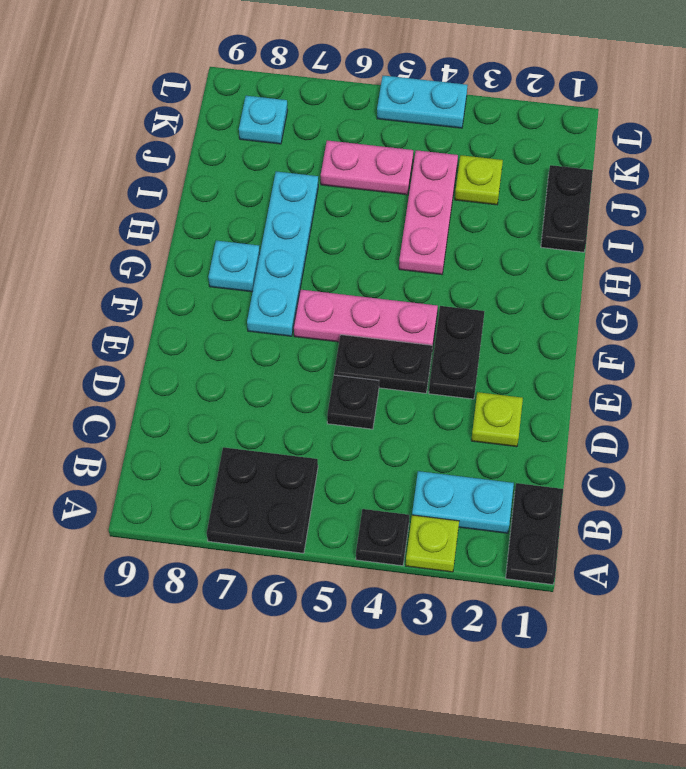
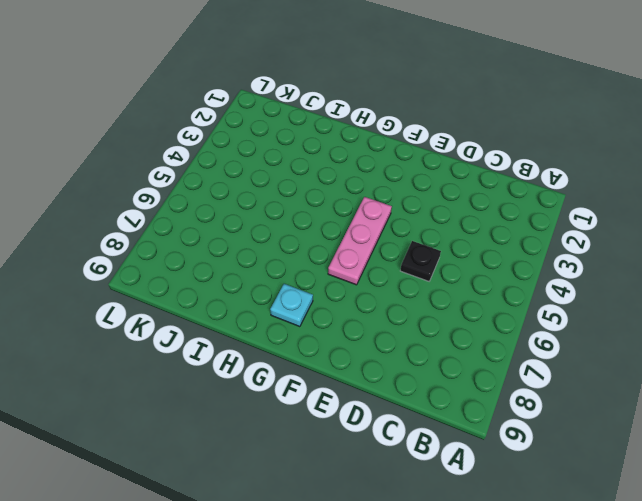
none -> black 1x2 plate [506,483,563,585]
none -> lime 1x1 plate [406,515,459,572]
none -> black 1x1 plate [356,509,409,566]

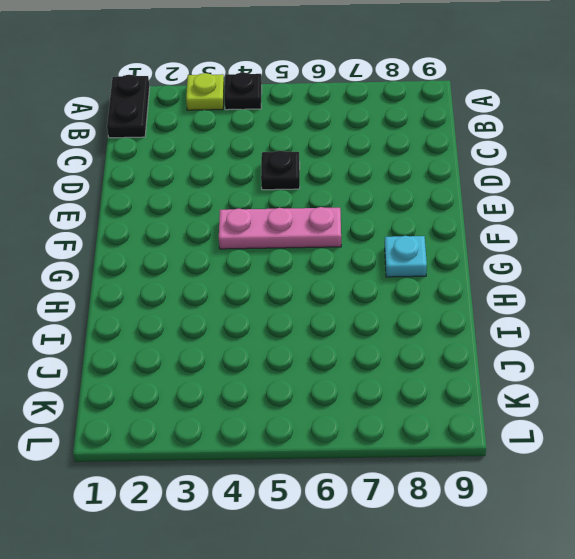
none -> black 2x2 plate [207,447,318,553]
none -> cyan 1x2 plate [412,471,514,533]
none -> lime 1x1 plate [471,392,523,447]

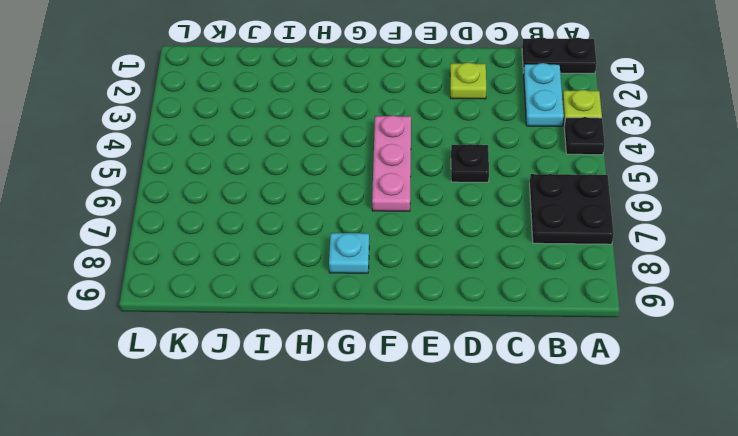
none -> black 1x2 plate [429,306,485,399]
none -> black 1x2 plate [334,335,432,393]
none -> cyan 1x4 plate [247,171,318,336]

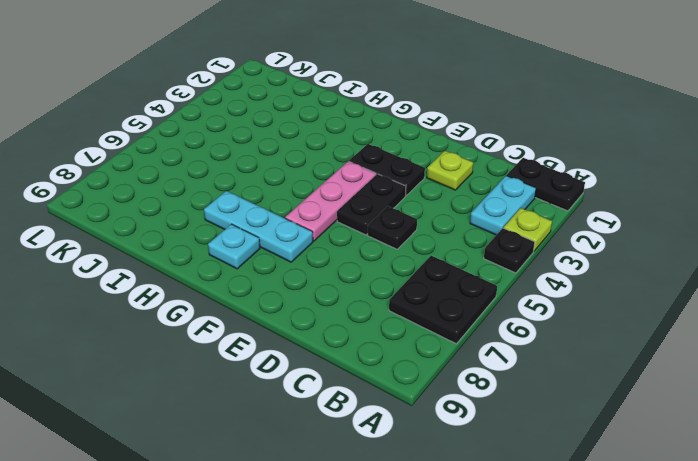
cyan 1x3 plate [204,191,313,262] -> cyan 1x4 plate [247,171,318,336]
none -> pink 1x3 plate [399,150,458,274]
none -> black 1x2 plate [541,165,593,252]
none -> lime 1x1 plate [455,155,503,205]

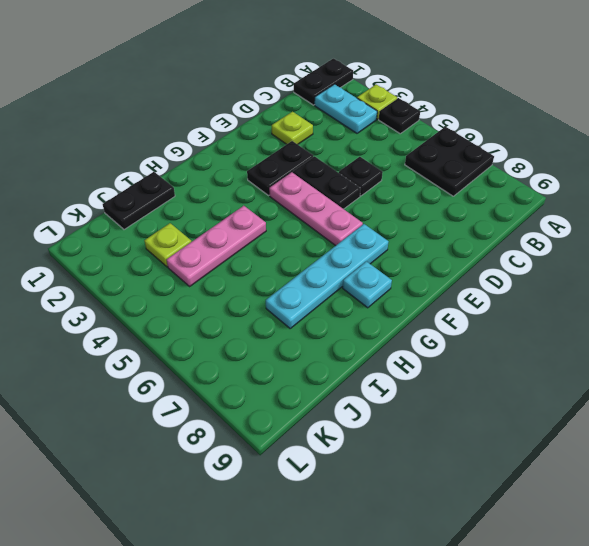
none -> pink 1x2 plate [321,140,413,195]
none -> cyan 1x1 plate [239,96,288,144]
none -> cyan 1x2 plate [377,76,468,128]

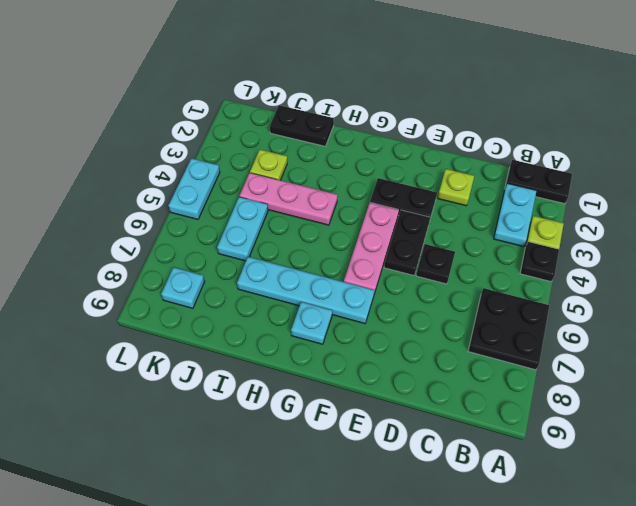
cyan 1x2 plate [217,197,268,261] -> pink 1x2 plate [321,140,413,195]

